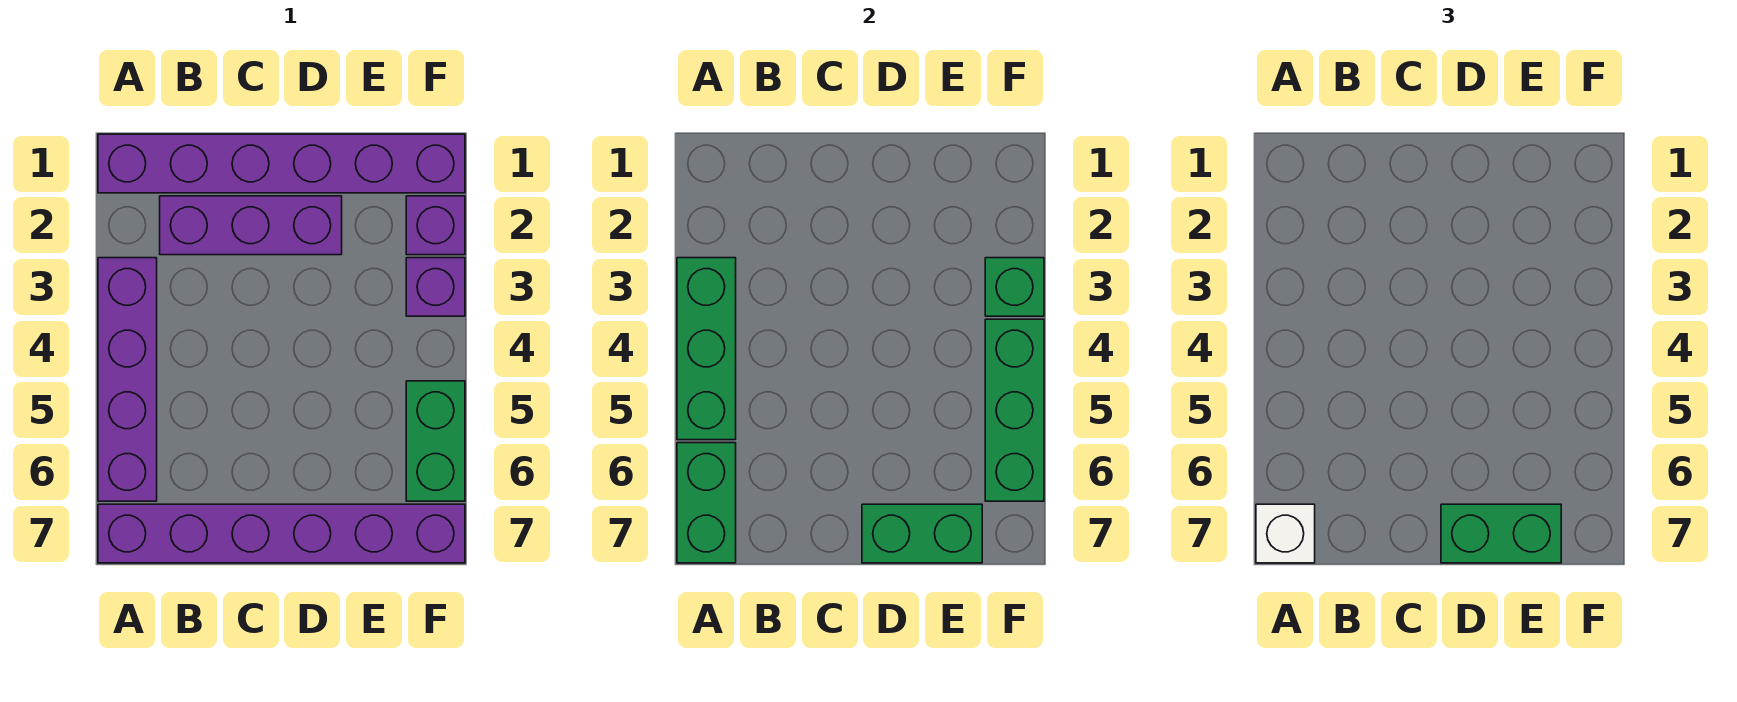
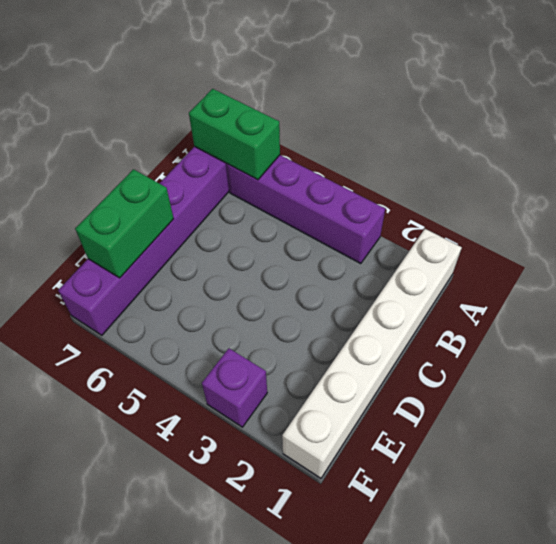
white 1x6 brick [282,229,462,478] -> purple 1x6 brick [98,134,465,193]
none -> purple 1x3 brick [160,196,342,255]
none -> purple 1x1 brick [406,196,465,255]
none -> green 1x2 brick [406,381,465,501]

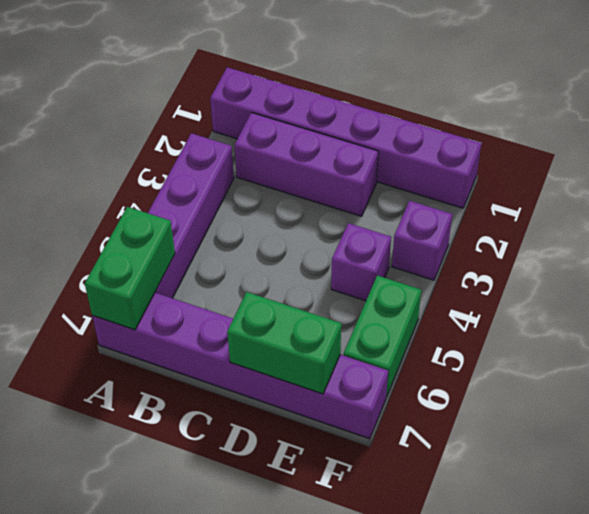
purple 1x1 brick [331,223,391,301] -> purple 1x1 brick moved to [406,196,465,255]
none -> green 1x3 brick [677,258,736,440]
none -> green 1x1 brick [985,258,1044,316]
none -> green 1x3 brick [985,319,1044,501]

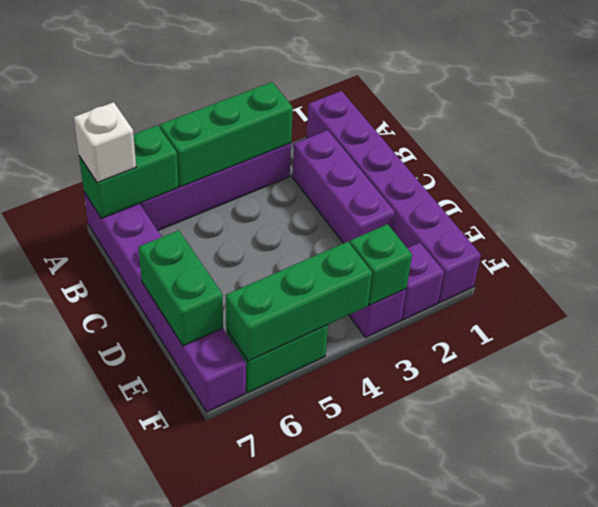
none -> green 1x2 brick [1441,504,1561,563]

